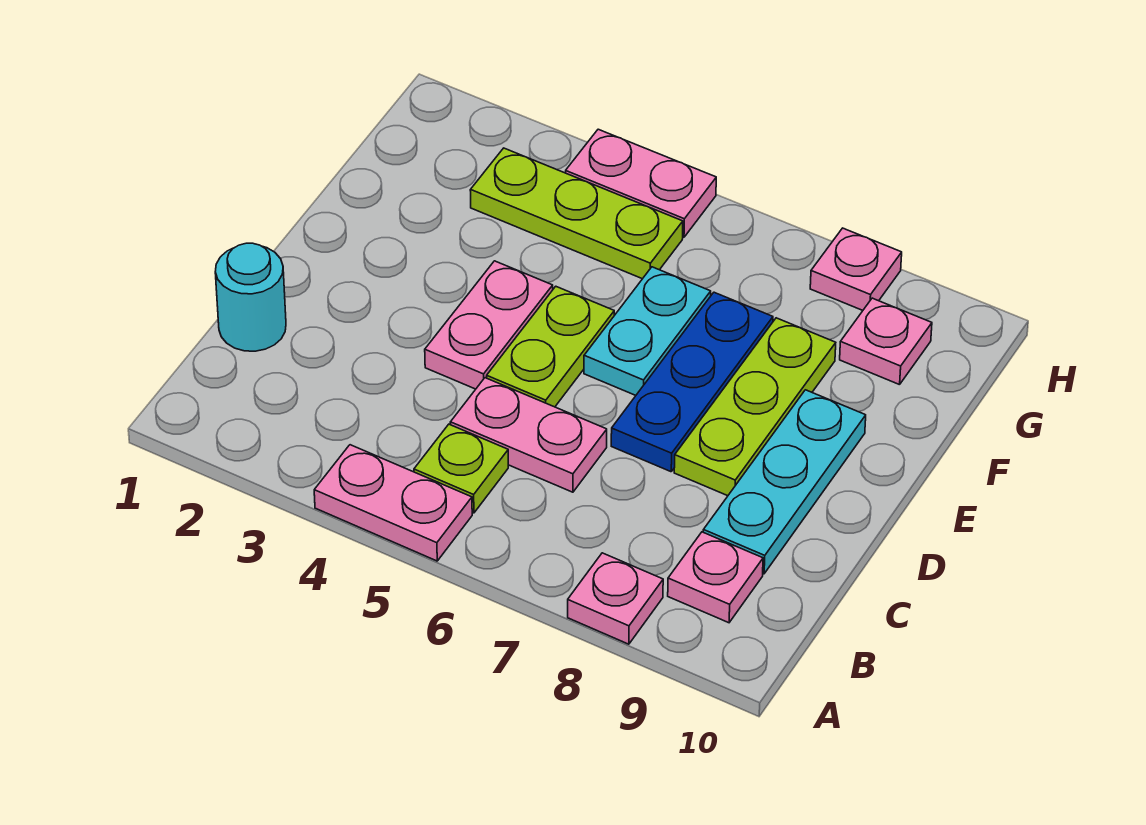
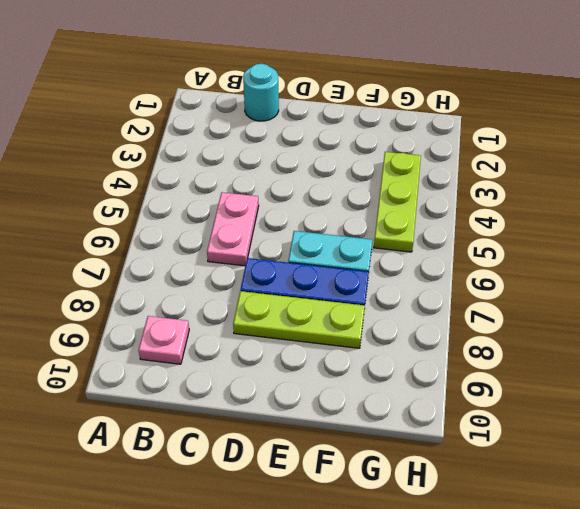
none -> pink 1x2 plate [314,445,472,561]
none -> pink 1x1 plate [568,553,663,644]
none -> lime 1x1 plate [414,424,508,513]

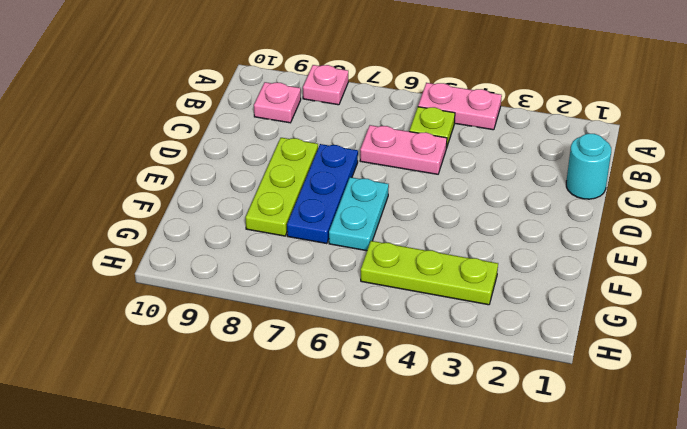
none -> cyan 1x3 plate [703,390,866,574]
none -> pink 1x2 plate [425,261,553,389]
none -> lime 1x2 plate [487,286,614,407]

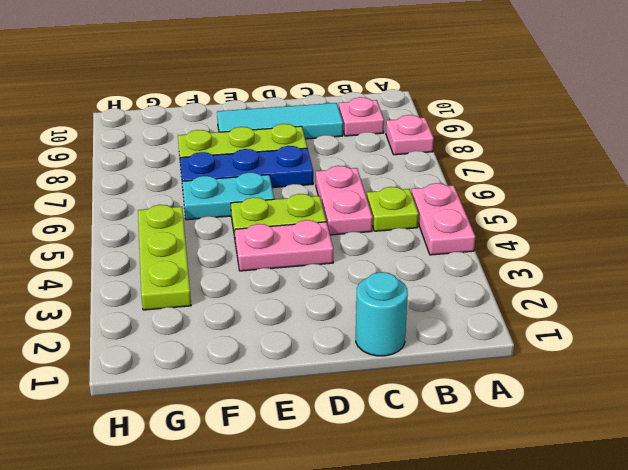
cyan 1x3 tile [217,103,343,139] -> cyan 1x3 plate [703,390,866,574]
none -> pink 1x1 plate [840,298,932,385]
none -> pink 1x2 plate [566,129,716,237]
none -> pink 1x1 plate [810,228,902,310]

